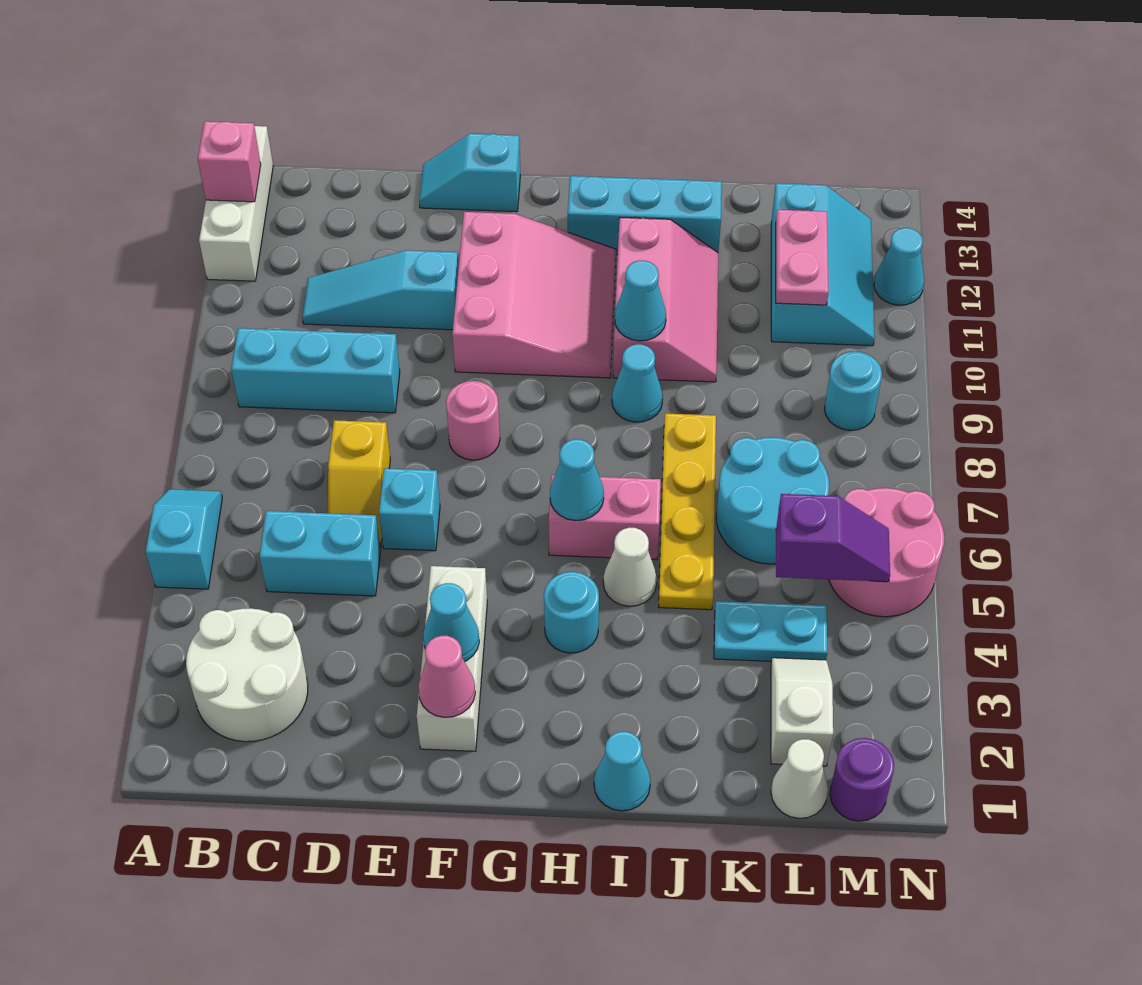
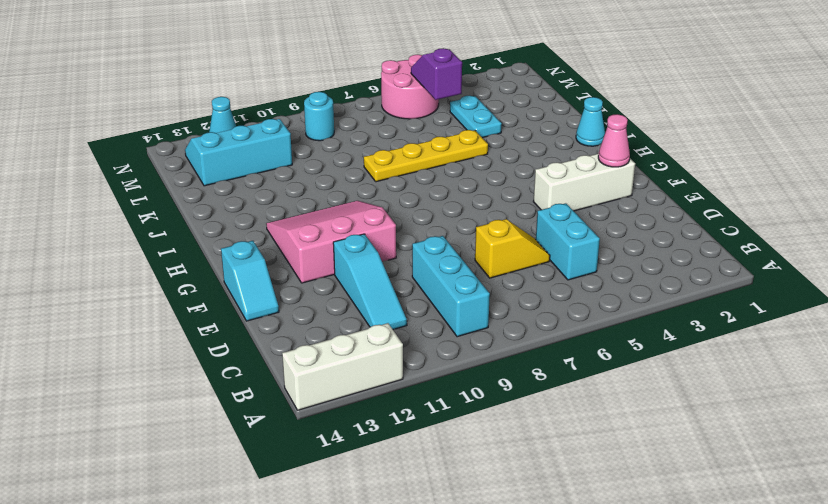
none -> cyan 1x2 slope [146,489,222,589]
none -> white 2x2 round brick [186,608,308,742]
none -> cyan 1x1 brick [379,468,440,551]
none -> pink 1x1 round brick [446,381,500,460]

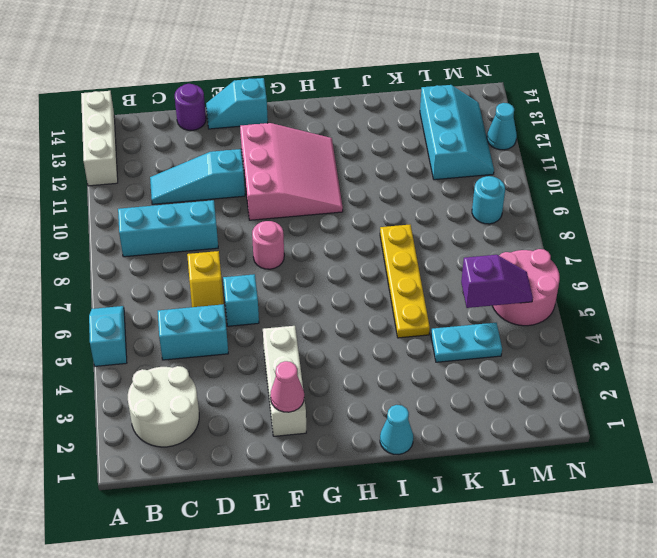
purple 1x1 round brick [175,84,206,130] -> purple 1x1 round brick moved to [830,738,894,821]
none -> cyan 1x1 round brick [544,572,599,653]
none -> pink 1x2 brick [549,475,661,560]
none -> cyan 1x3 brick [568,176,722,255]
none -> white 1x1 cone [603,528,657,606]

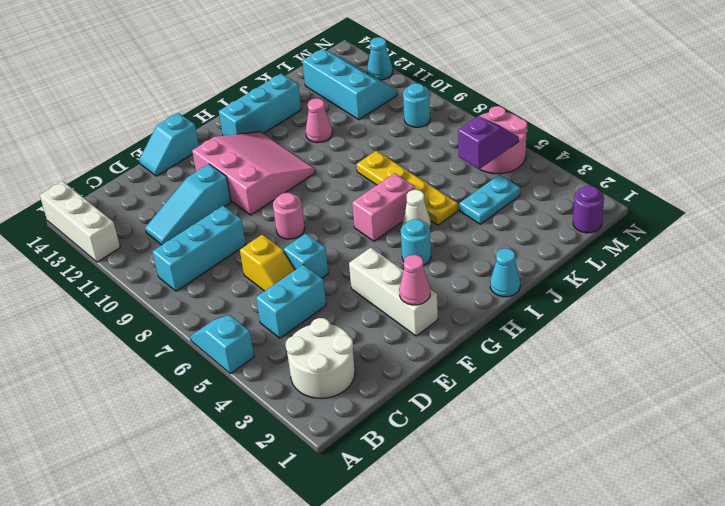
pink 1x1 cone [306,98,332,143] -> pink 2x3 slope [613,217,718,382]
none -> cyan 1x1 cone [612,344,663,422]
none -> cyan 2x2 round brick [716,437,829,564]
none -> white 1x1 cone [771,739,828,818]
none -> white 1x2 slope [771,658,833,766]

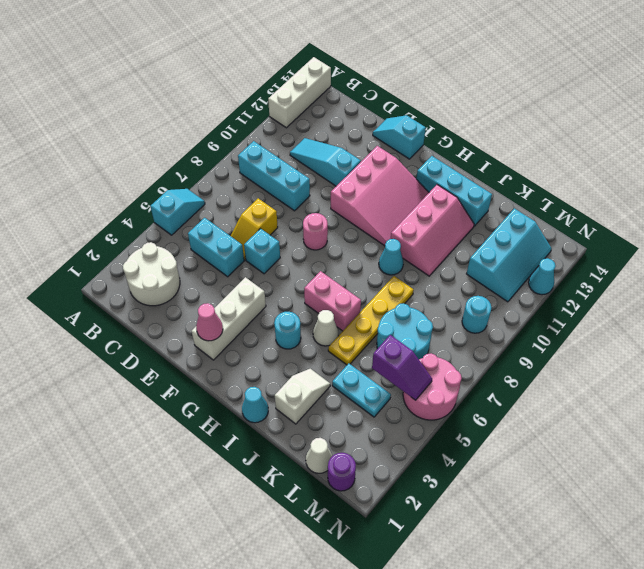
white 1x2 slope [275,369,330,424] -> white 1x2 slope moved to [771,658,833,766]
none -> pink 1x1 brick [198,121,261,202]
none -> cyan 1x1 cone [423,583,479,662]
none -> cyan 1x1 cone [550,439,604,521]
none -> cyan 1x1 cone [615,261,666,341]

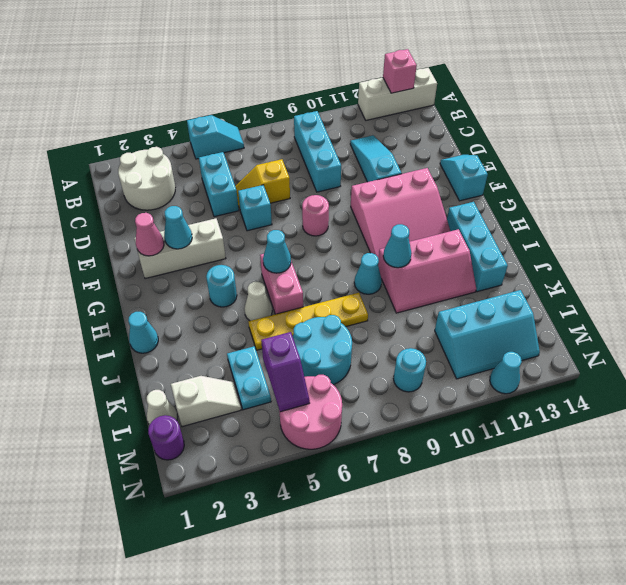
none -> pink 1x2 plate [776,210,829,305]

